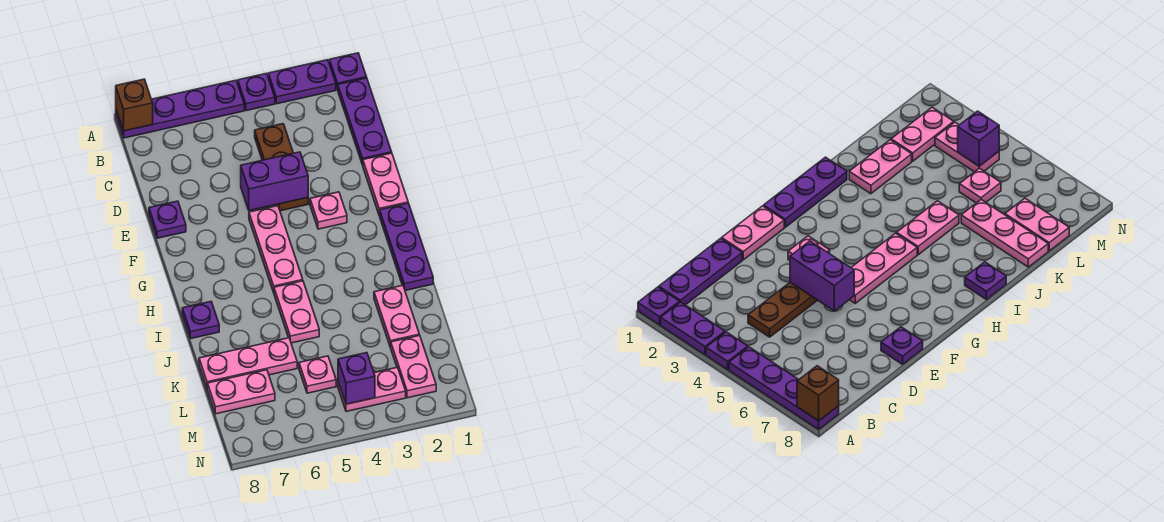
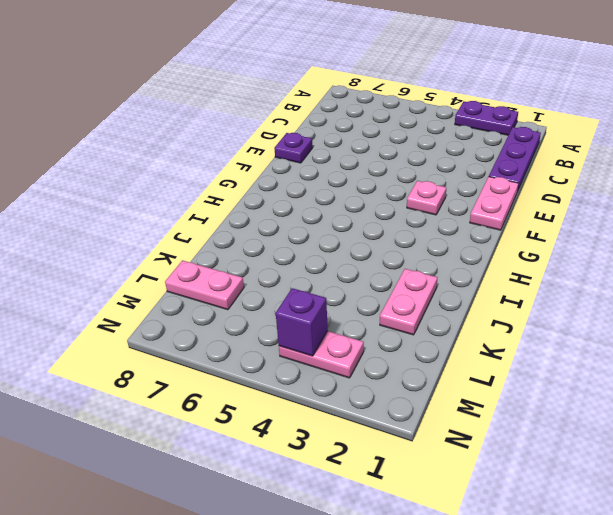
none -> purple 1x1 plate [329,53,367,90]
none -> purple 1x1 plate [238,73,275,111]
none -> purple 1x4 plate [116,80,244,138]

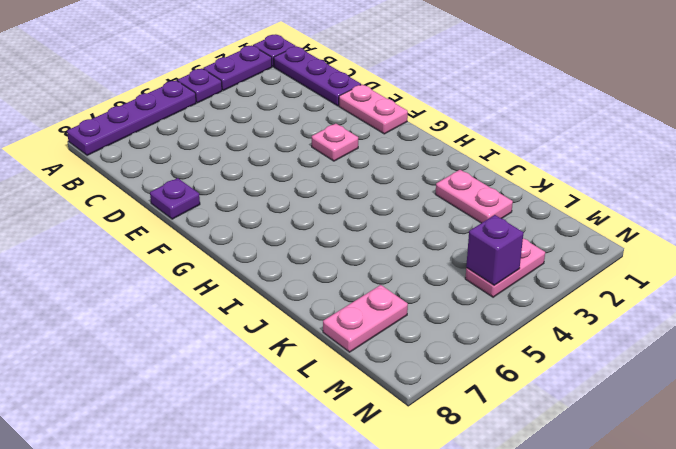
none -> brown 1x3 plate [255,124,308,211]
none -> pink 1x3 plate [249,206,303,292]
none -> purple 1x3 plate [380,203,433,290]

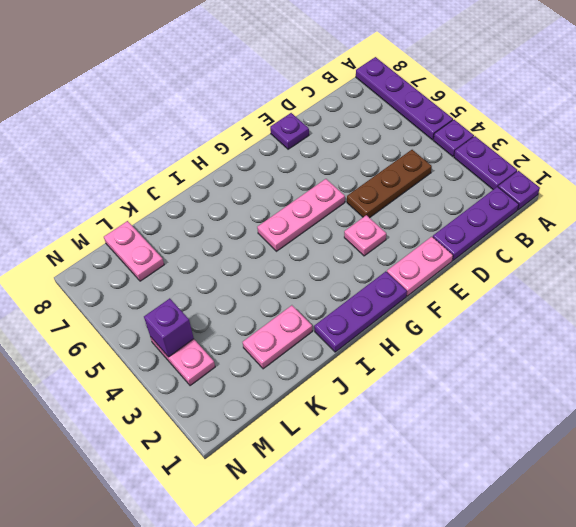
none -> pink 1x2 plate [274,281,319,343]
none -> purple 1x1 plate [182,302,219,339]
none -> pink 1x3 plate [199,338,297,387]

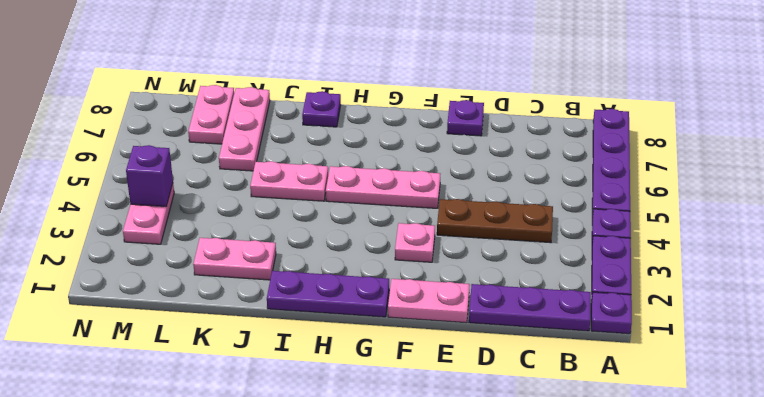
none -> pink 1x2 plate [391,335,436,398]
none -> pink 1x1 plate [299,356,336,393]
none -> brown 1x1 brick [116,79,153,131]

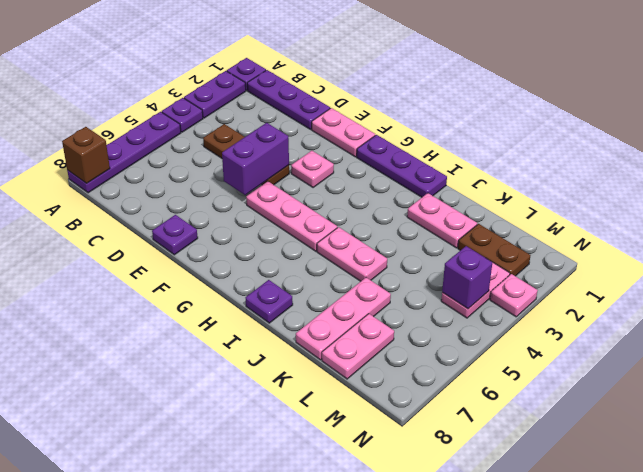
brown 1x2 plate [458,224,531,276] -> pink 1x2 plate [391,335,436,398]
pink 1x1 plate [490,274,538,317] -> pink 1x1 plate moved to [299,356,336,393]

